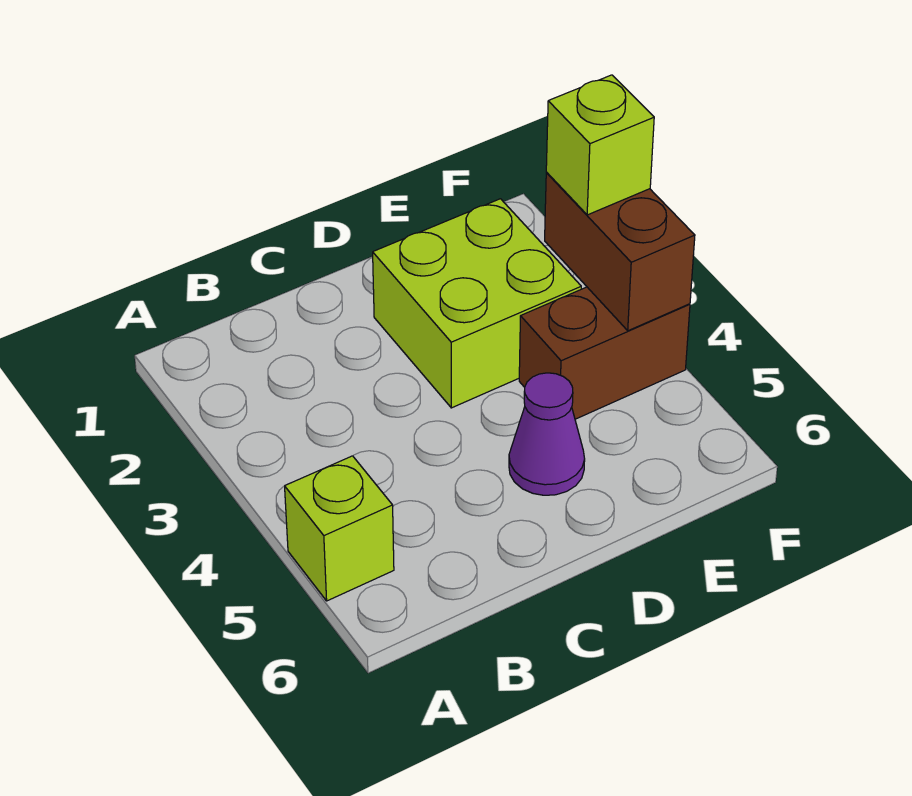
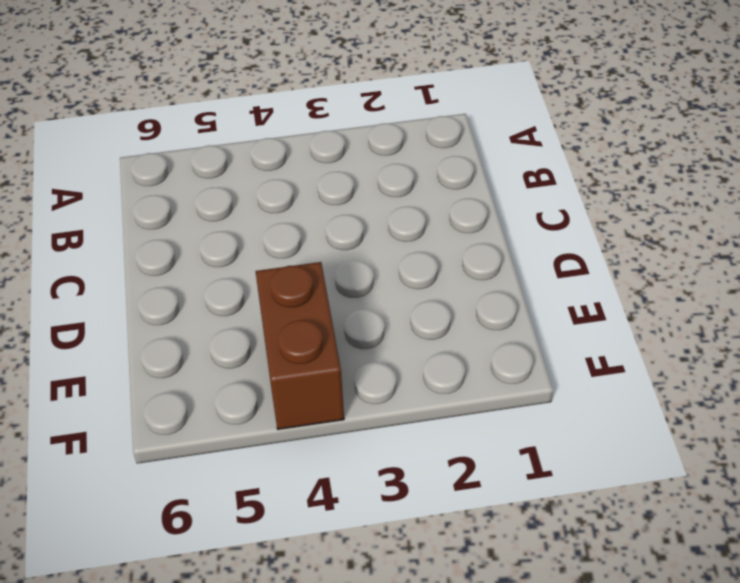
none -> lime 1x1 brick [285,456,394,601]
none -> lime 2x2 brick [373,199,581,408]

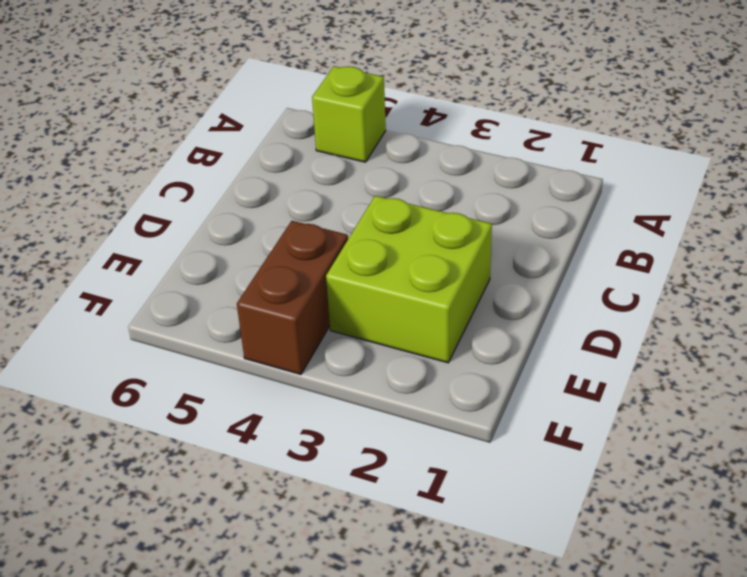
none -> purple 1x1 cone [509,373,585,495]
none -> brown 1x2 brick [545,173,695,331]

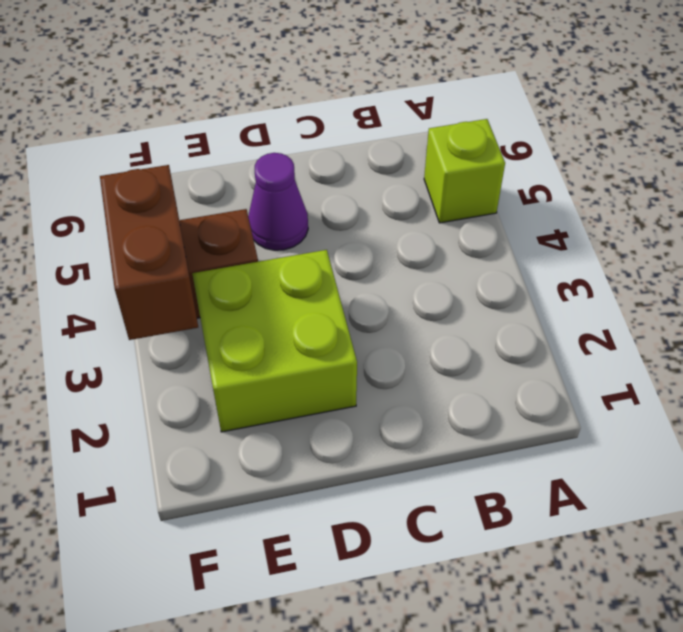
none -> lime 1x1 brick [546,75,654,215]

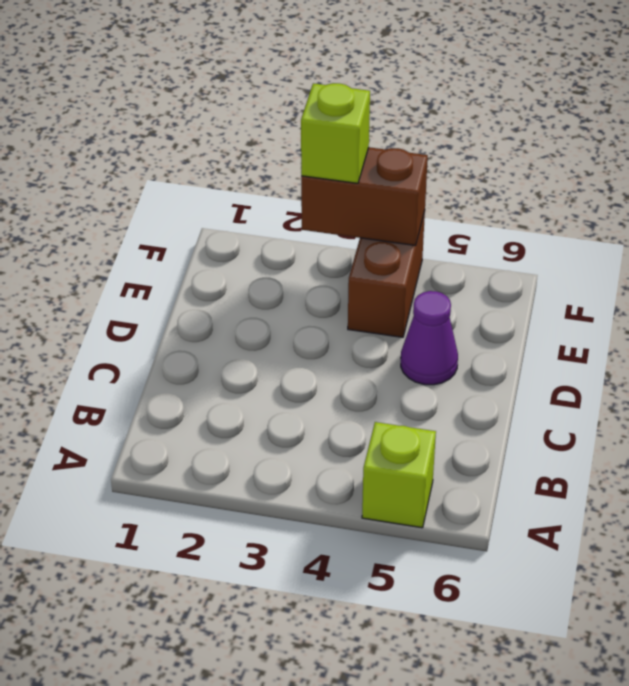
none -> lime 2x2 brick [373,199,581,408]

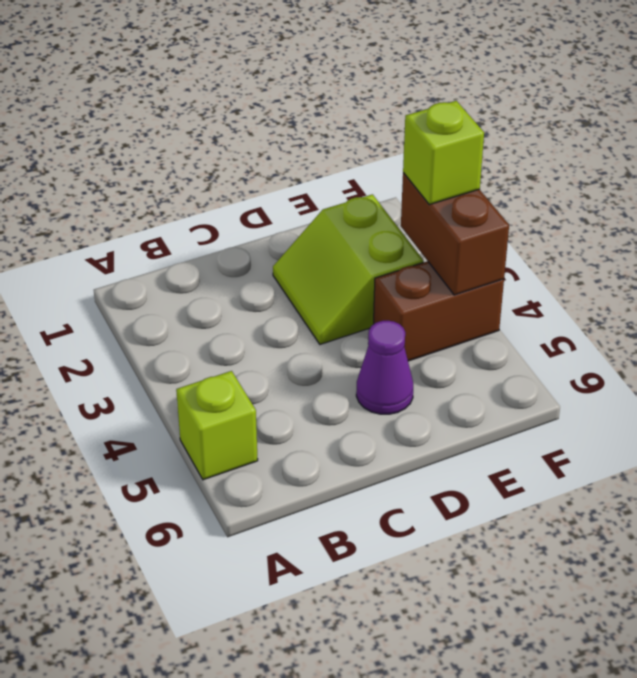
lime 2x2 slope [273,194,424,344] -> lime 2x2 brick [373,199,581,408]

